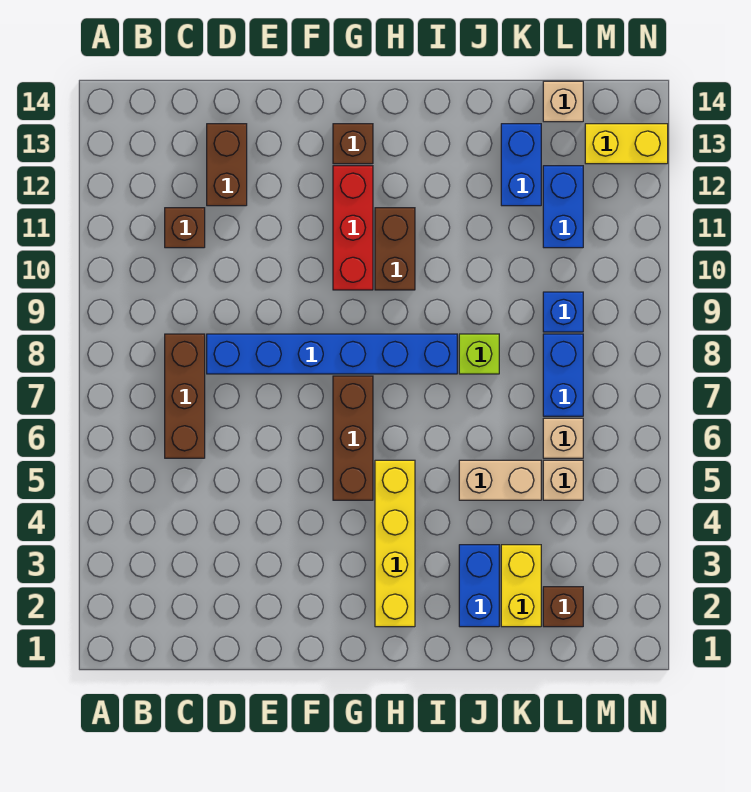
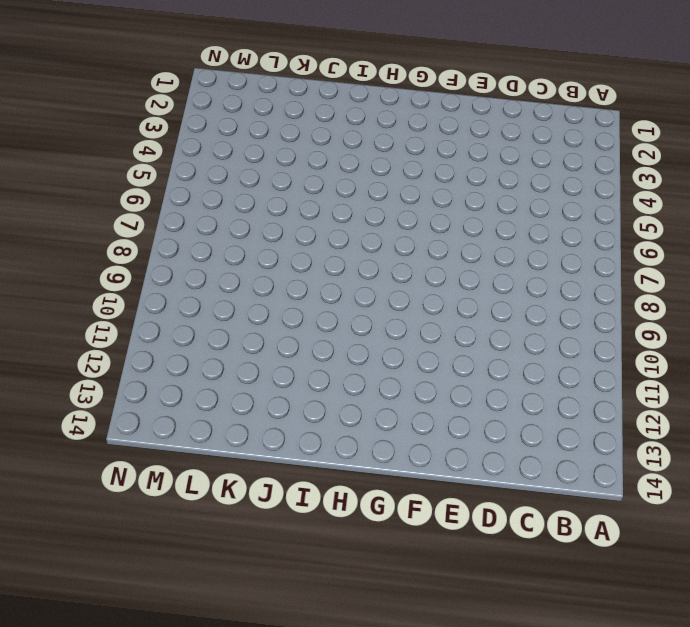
none -> brown 1x3 brick [165,334,205,458]
none -> brown 1x1 brick [165,208,205,248]
none -> blue 1x6 brick [207,334,457,374]

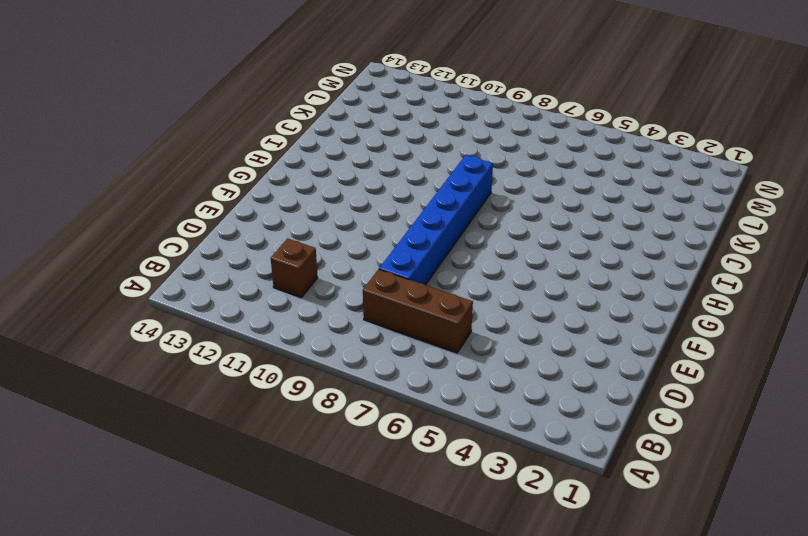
none -> brown 1x2 brick [207,124,247,206]
none -> brown 1x3 brick [333,376,373,500]
none -> red 1x3 brick [333,166,373,290]

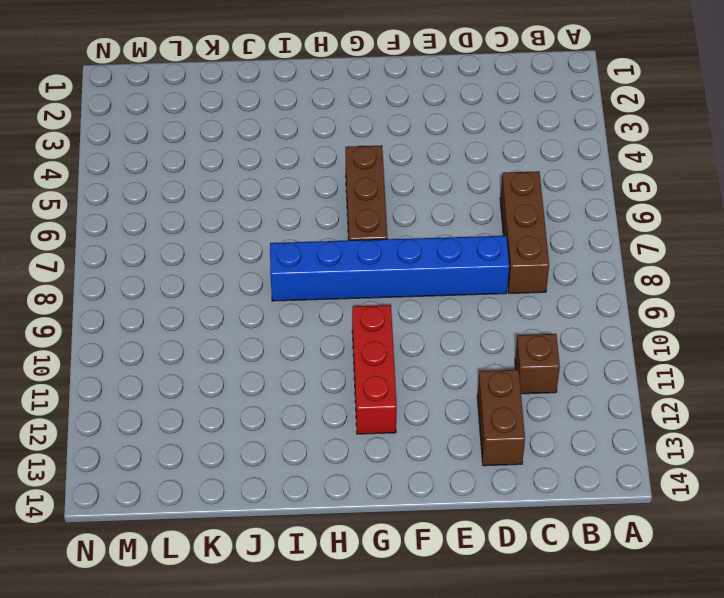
none -> brown 1x1 brick [333,124,373,164]
none -> yellow 1x4 brick [375,460,415,627]
none -> brown 1x2 brick [375,208,415,290]

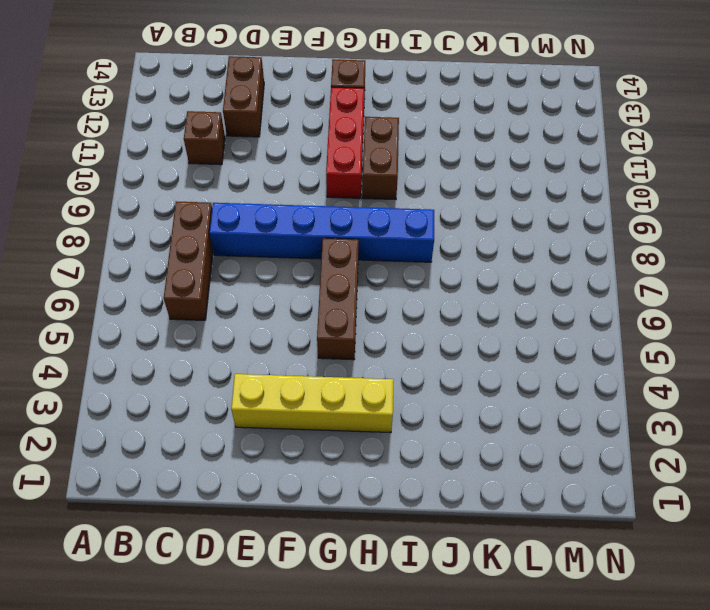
yellow 1x4 brick [231,374,393,433] -> yellow 1x4 brick turned to [375,460,415,627]
none -> blue 1x2 brick [459,545,499,627]
none -> tan 1x2 brick [459,460,541,500]
none -> lime 1x1 brick [459,334,499,374]

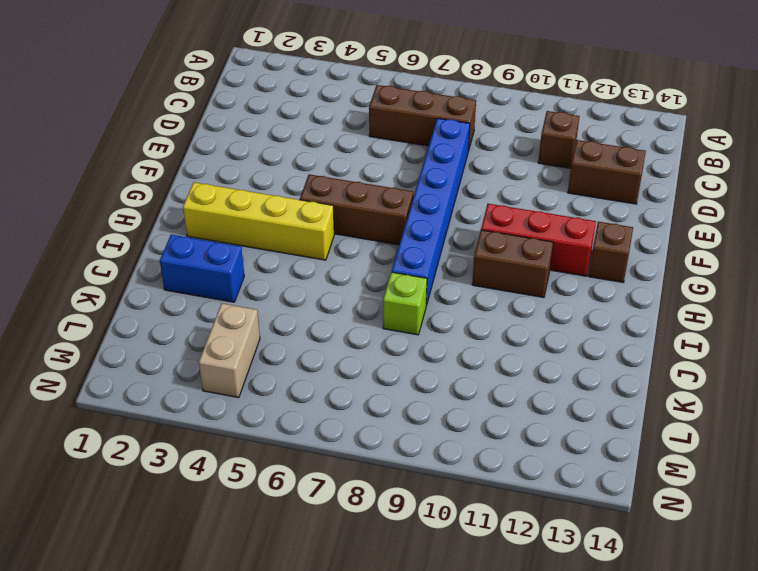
tan 1x2 brick [199,303,260,398] -> tan 1x2 brick moved to [459,460,541,500]
none -> yellow 1x2 brick [501,545,541,627]
none -> blue 1x2 brick [501,124,541,206]
none -> brown 1x1 brick [543,587,583,627]

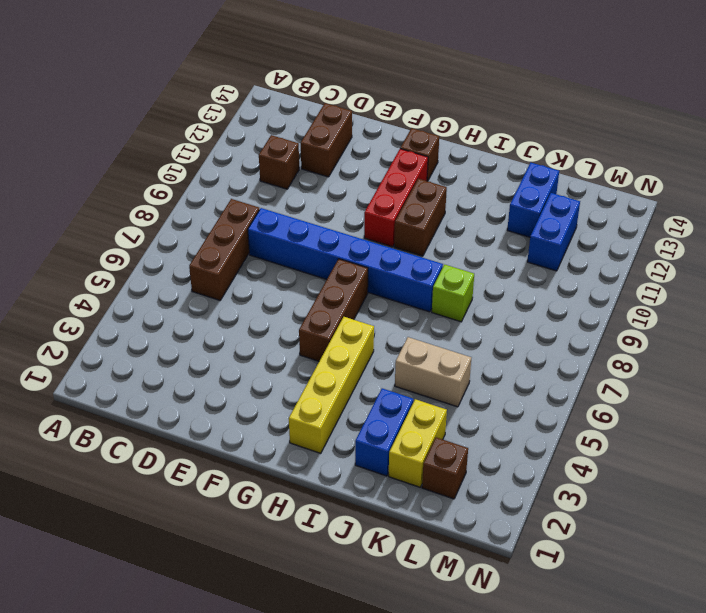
none -> tan 1x1 brick [543,460,583,500]
none -> tan 1x1 brick [543,418,583,458]
none -> blue 1x2 brick [543,334,583,416]

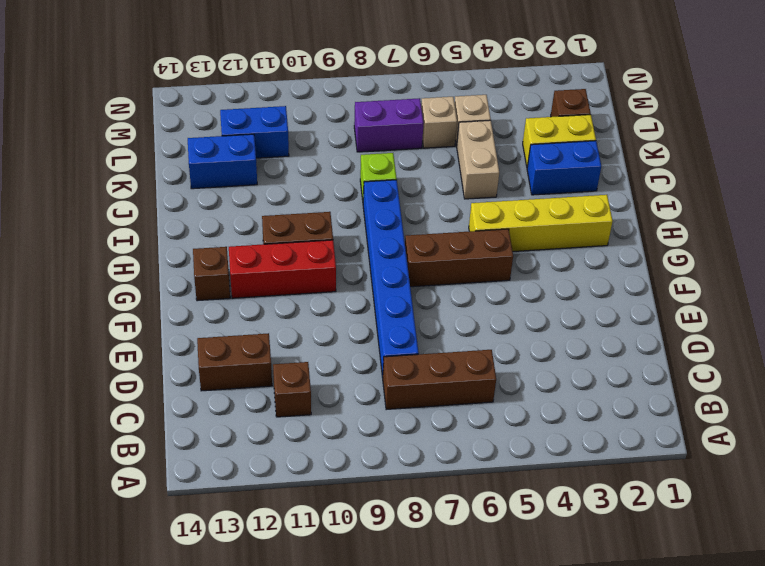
purple 1x2 brick [354,98,424,152] -> blue 1x2 brick [543,334,583,416]
none -> blue 1x1 brick [543,292,583,332]
none -> tan 1x1 brick [543,81,583,122]
none -> yellow 1x2 brick [585,124,668,164]

